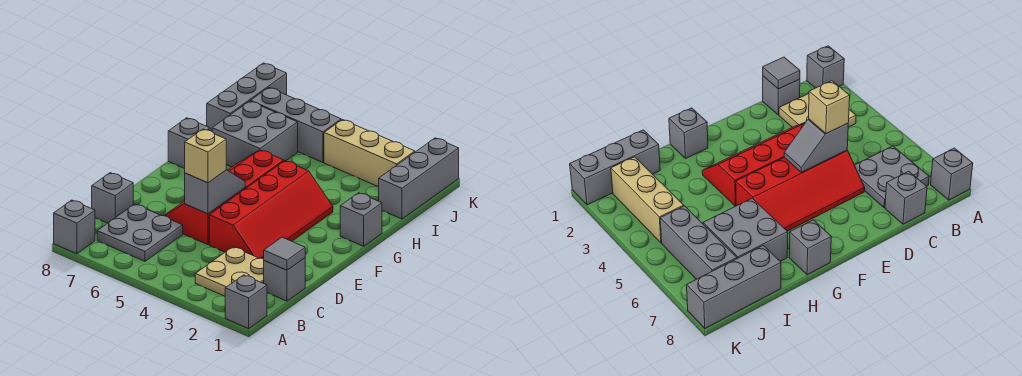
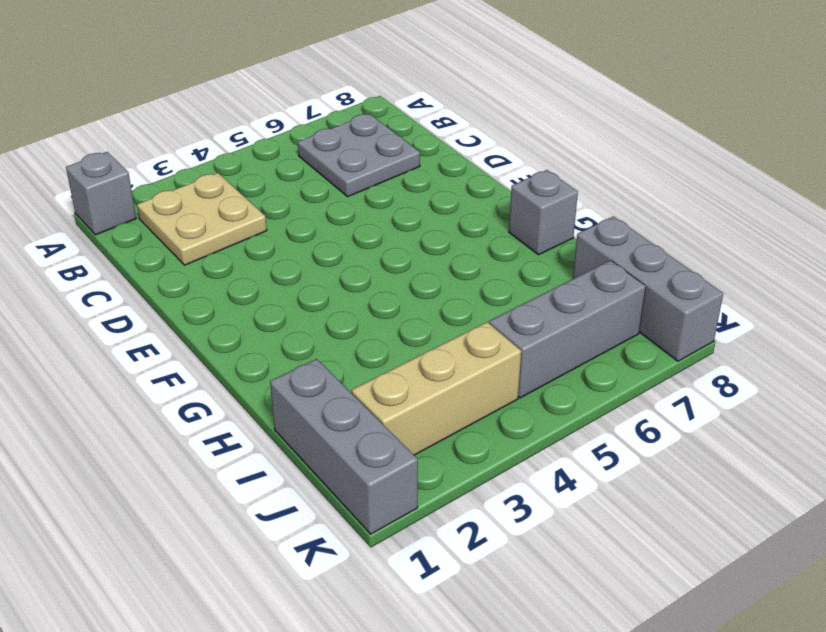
none -> grey 1x1 brick [54,200,95,254]
none -> grey 1x1 brick [264,258,305,301]
none -> grey 1x1 brick [92,173,133,223]

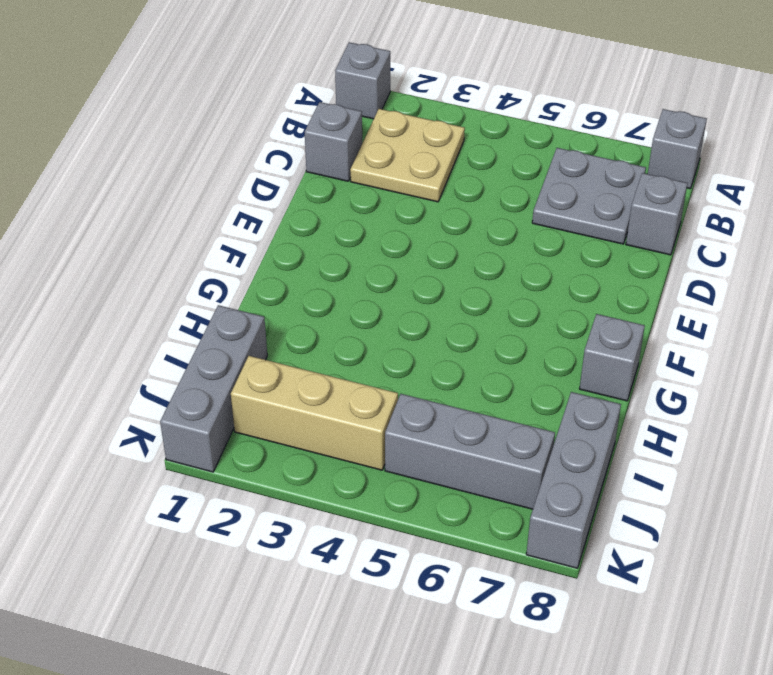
none -> red 2x4 slope [209,161,333,259]
none -> red 2x4 slope [164,150,284,245]
none -> grey 1x1 brick [340,193,382,246]

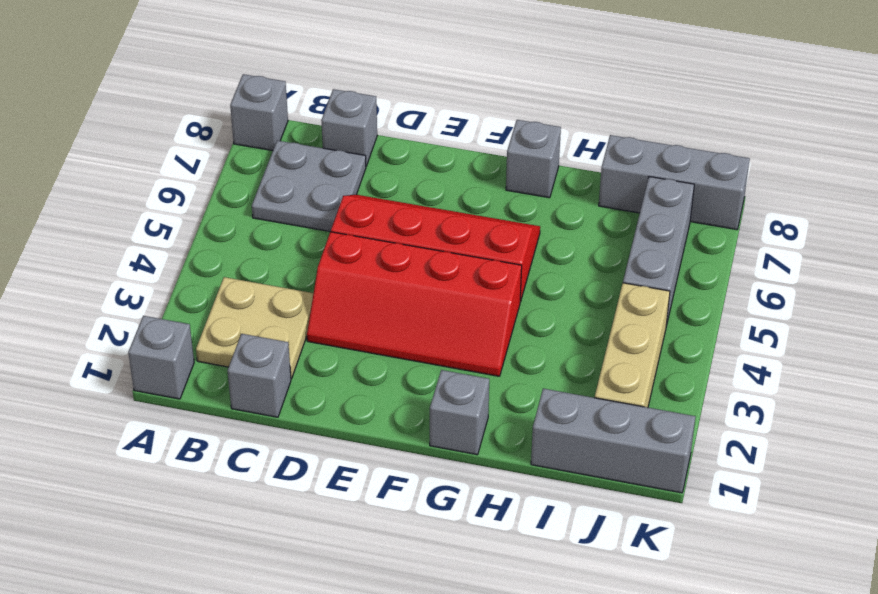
none -> grey 2x2 brick [212,101,298,167]
none -> grey 1x1 tile [264,237,305,270]
none -> grey 1x2 slope [185,170,245,214]

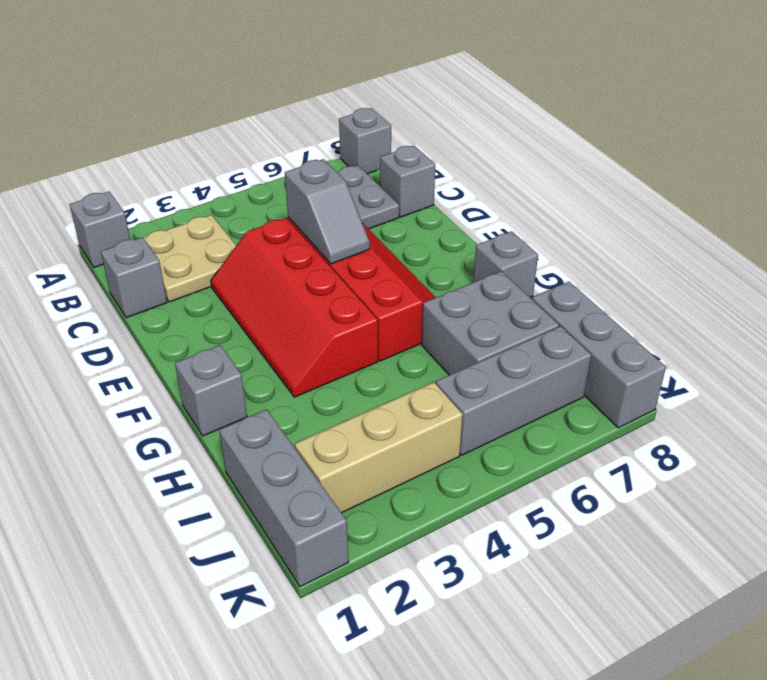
none -> grey 1x1 tile [264,237,305,270]
none -> tan 1x1 brick [185,129,226,183]

